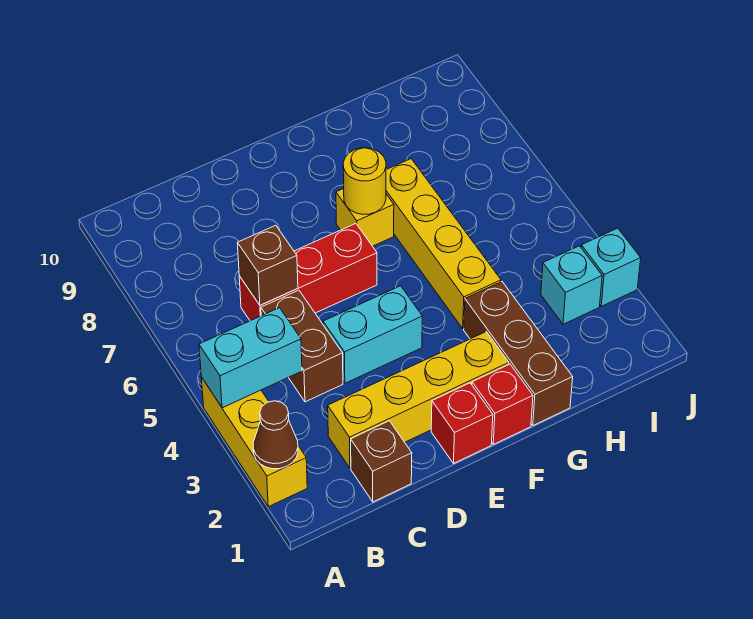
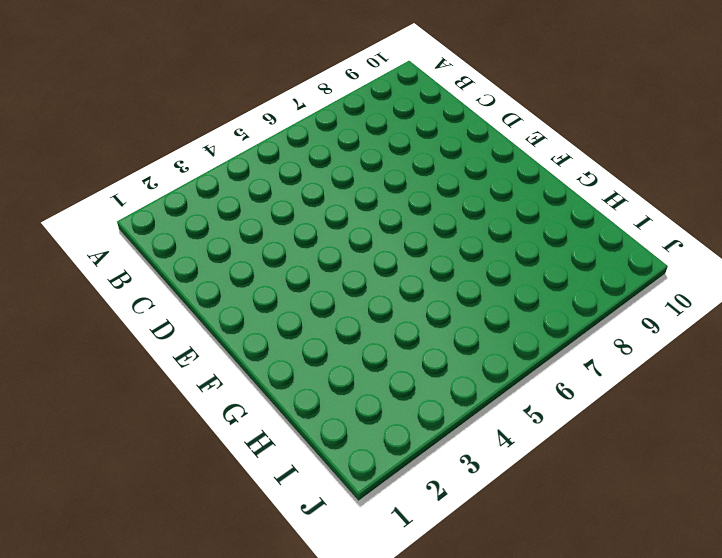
none -> yellow 1x3 brick [201,377,307,507]
none -> brown 1x1 brick [351,421,412,502]
none -> yellow 1x4 brick [328,332,509,468]

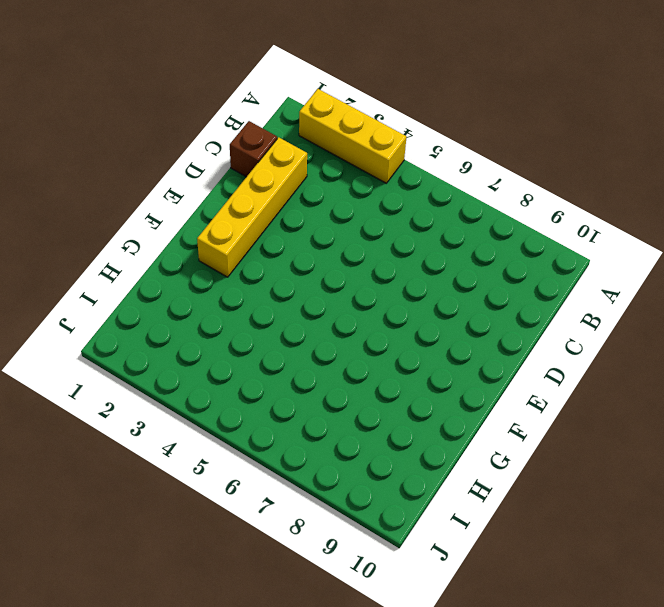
none -> brown 1x2 brick [261,290,343,402]
none -> red 1x3 brick [239,224,377,321]
none -> cyan 1x2 brick [323,286,422,383]

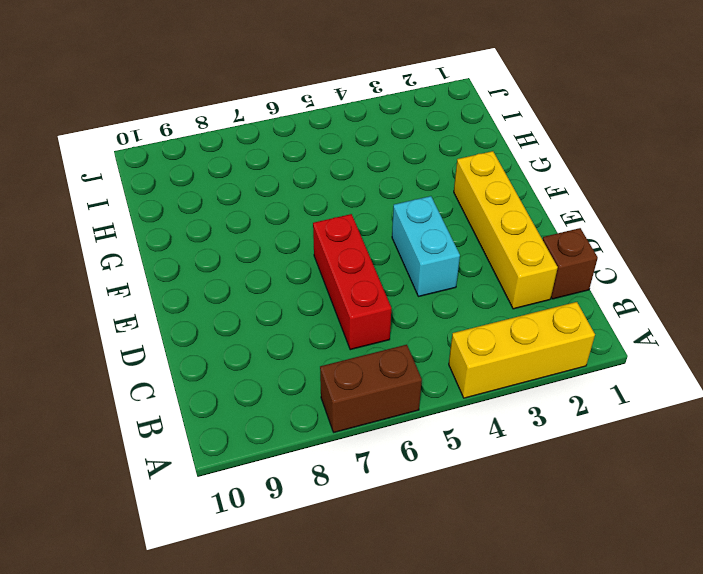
brown 1x2 brick [320,345,422,432] -> brown 1x2 brick moved to [261,290,343,402]
none -> red 1x1 brick [431,383,493,464]
none -> red 1x1 brick [472,364,533,444]
none -> yellow 1x1 brick [336,189,394,246]

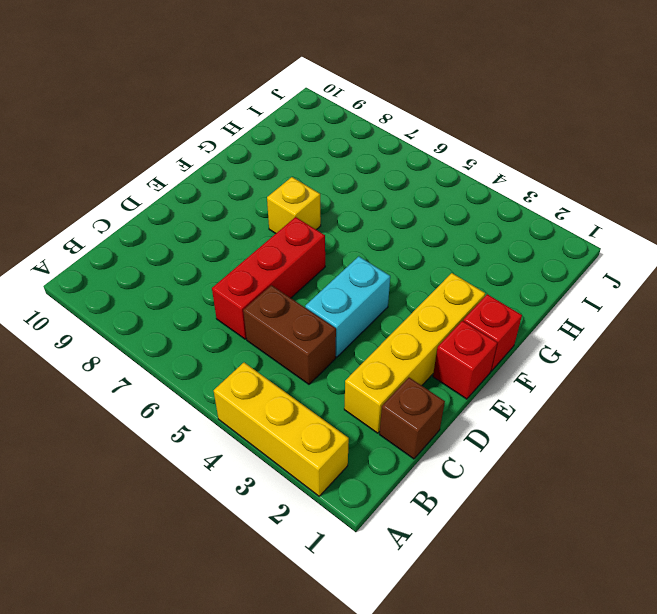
none -> brown 1x3 brick [464,282,573,425]
none -> yellow 1x4 brick [386,159,501,329]
none -> cyan 1x1 brick [541,246,602,324]

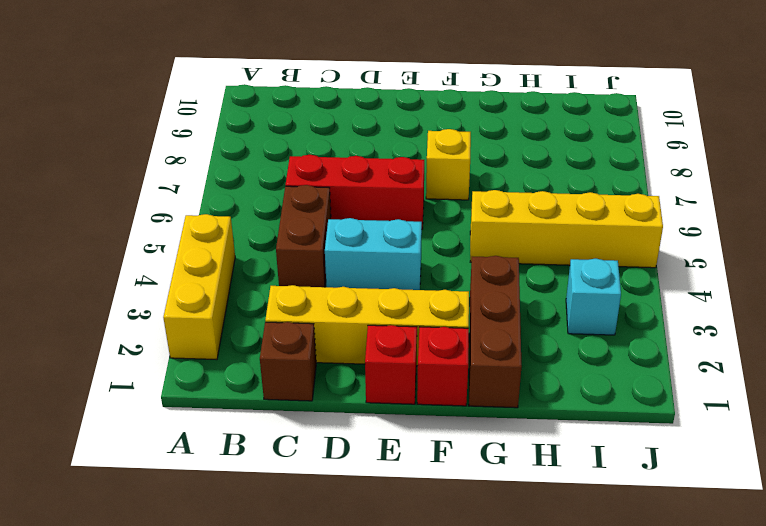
yellow 1x4 brick [470,190,663,268] -> yellow 1x4 brick turned to [386,159,501,329]
none -> cyan 1x1 brick [581,228,641,306]
none -> brown 1x1 cone [253,401,298,469]
none -> cyan 1x2 brick [199,308,302,408]

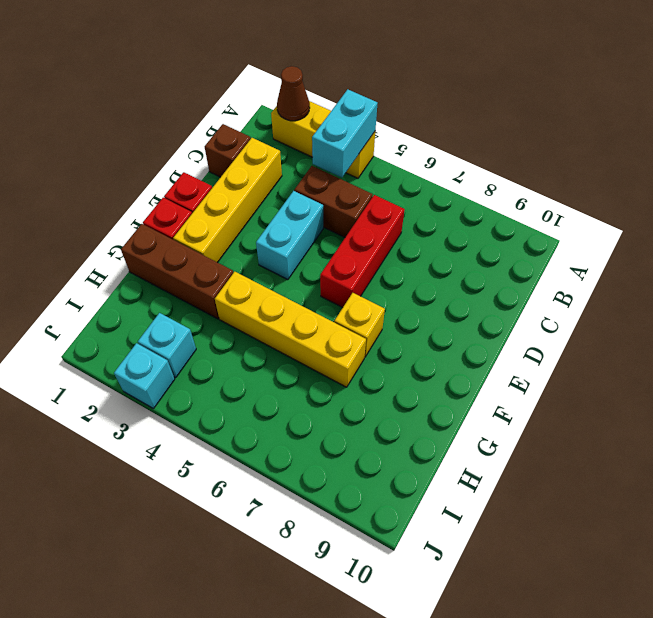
none -> brown 1x1 brick [237,225,298,305]
none -> yellow 1x1 round brick [343,148,386,214]

